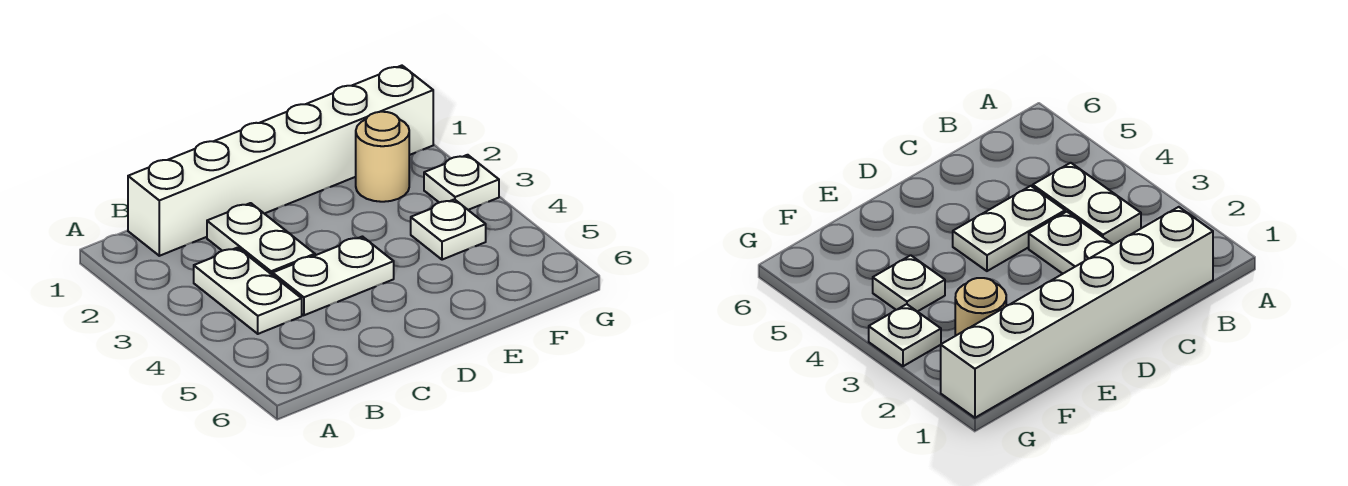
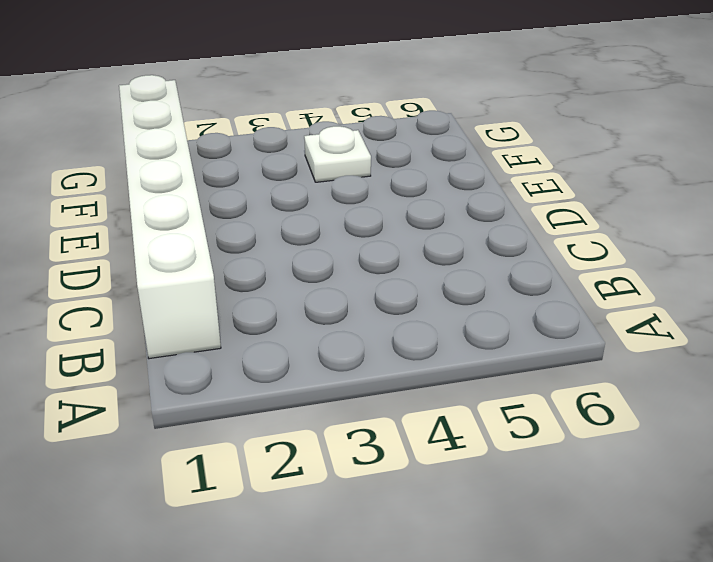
none -> white 1x2 plate [194,248,302,334]
none -> white 1x2 plate [207,203,315,275]

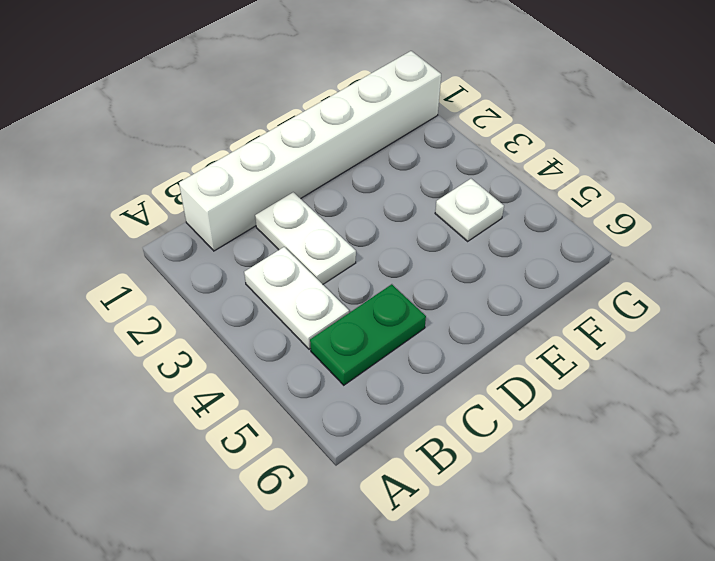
green 1x2 plate [310,284,426,385] -> none
none -> white 1x2 plate [273,237,394,315]
none -> tan 1x1 round brick [356,112,409,202]

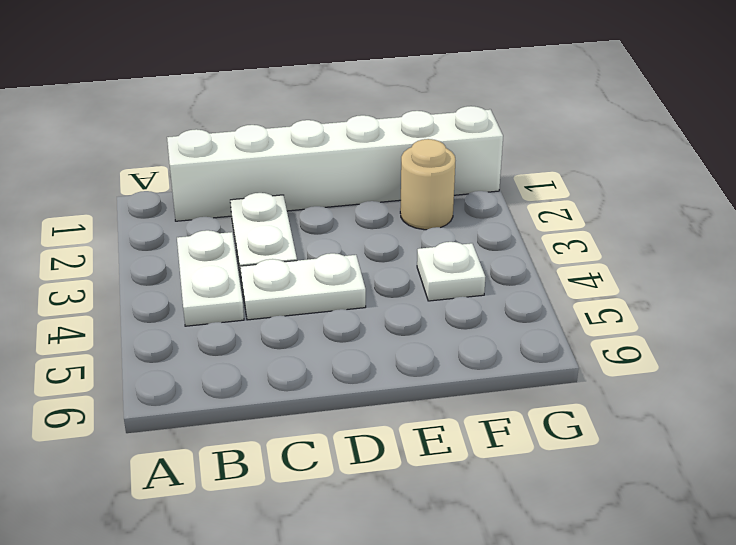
none -> white 1x1 plate [424,155,499,210]

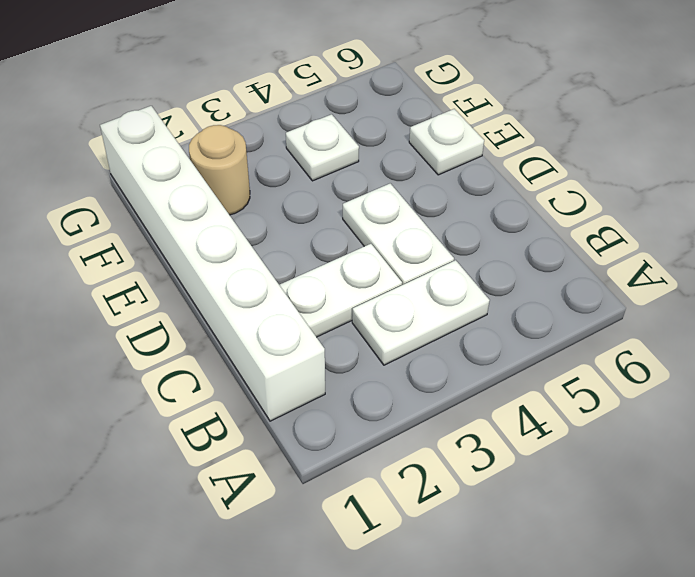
white 1x1 plate [409,109,484,175] -> white 1x1 plate moved to [424,155,499,210]

